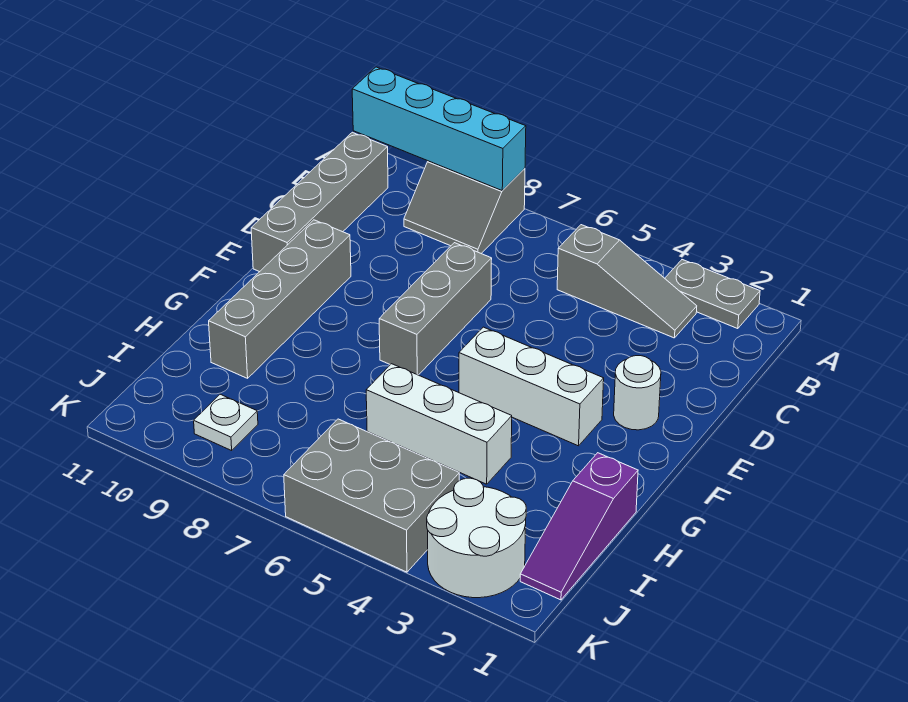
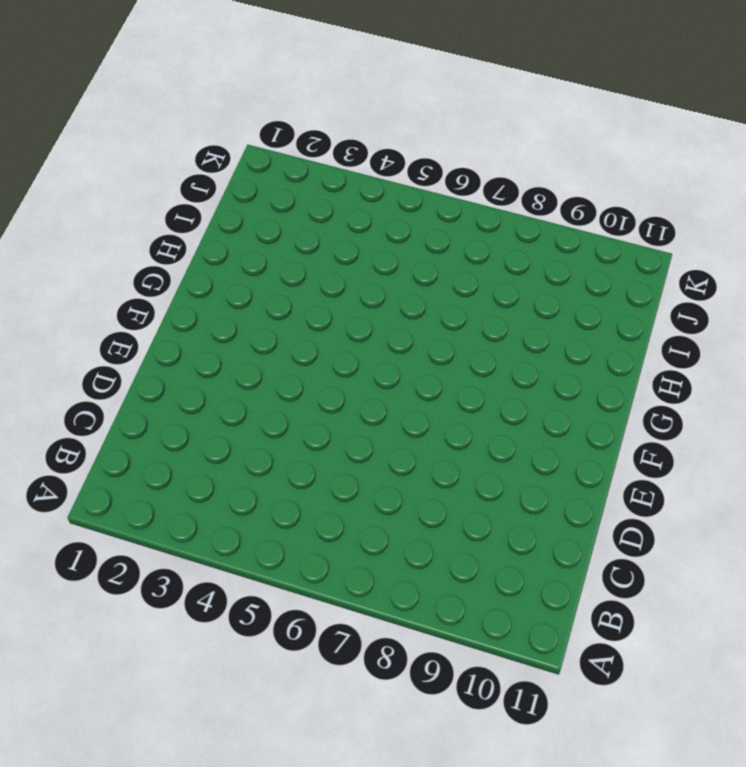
none -> grey 1x2 plate [665,260,760,329]
none -> grey 2x2 slope [404,161,525,253]
none -> grey 1x3 slope [557,225,697,338]

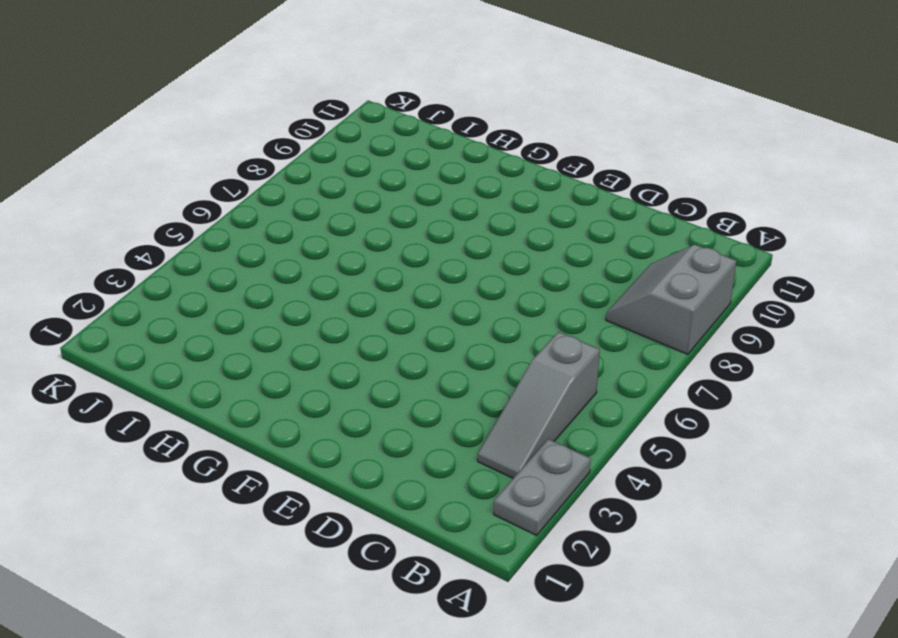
none -> grey 1x4 brick [251,132,388,272]
none -> grey 1x3 brick [379,243,492,375]
none -> white 1x1 round brick [614,356,661,430]

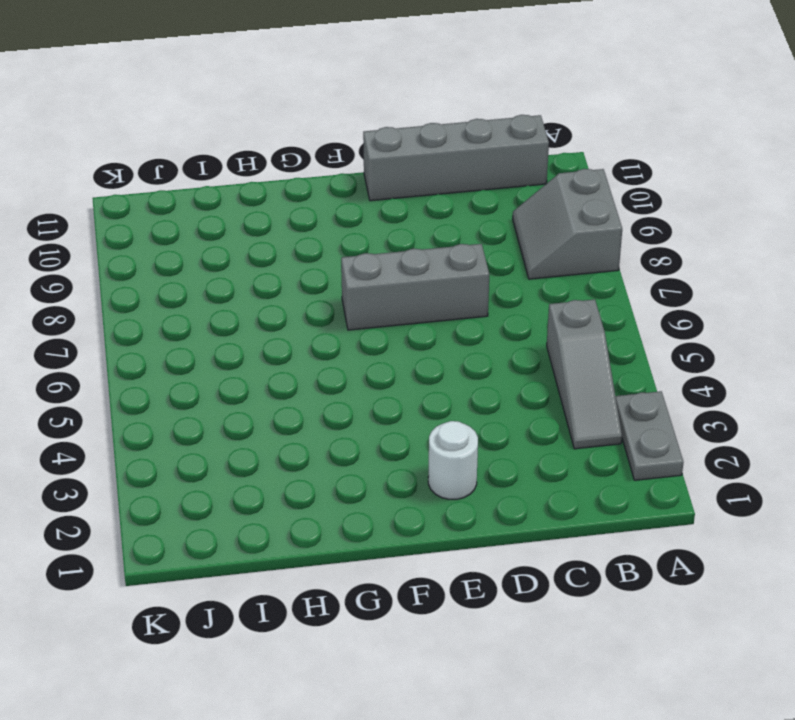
none -> grey 1x4 brick [209,220,351,378]
none -> white 1x3 brick [459,327,604,446]
none -> purple 1x3 slope [520,453,638,600]

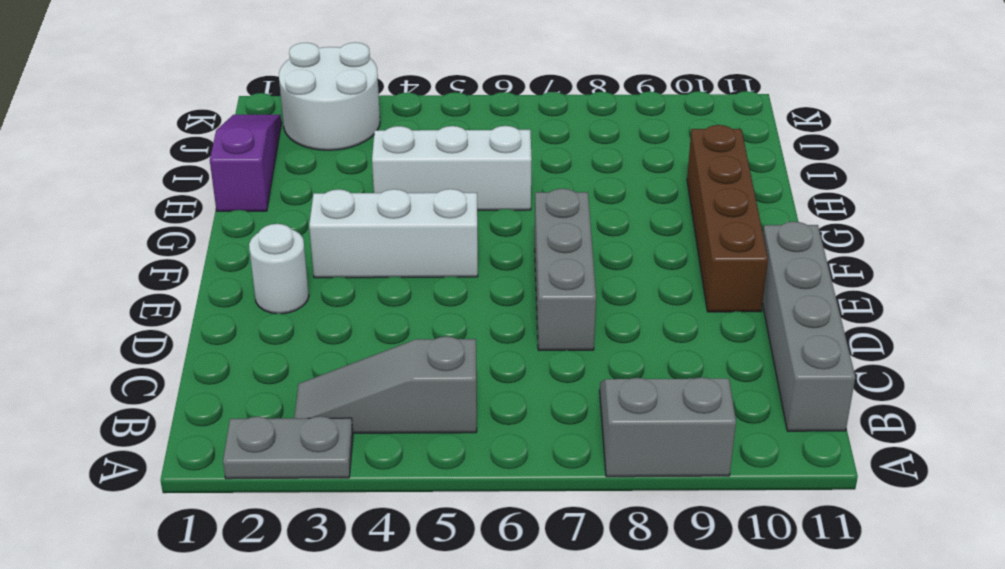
brown 1x4 brick [687,125,768,312] -> grey 1x4 brick [209,220,351,378]
none -> grey 2x3 brick [284,419,459,572]
none -> white 1x1 plate [194,394,258,451]
none -> cyan 1x4 brick [352,67,526,191]

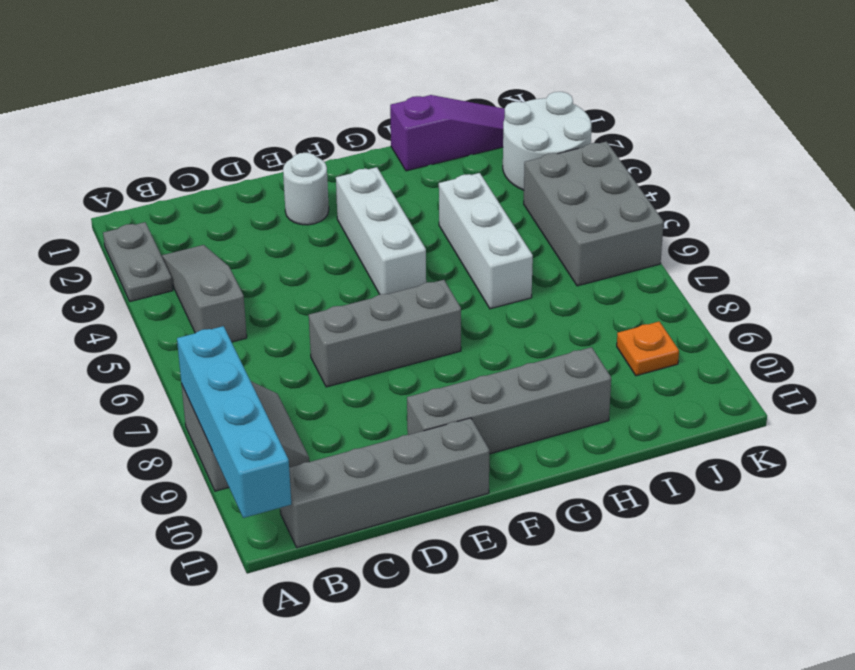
orange 1x1 plate [617,322,679,376] -> white 1x1 plate [194,394,258,451]

